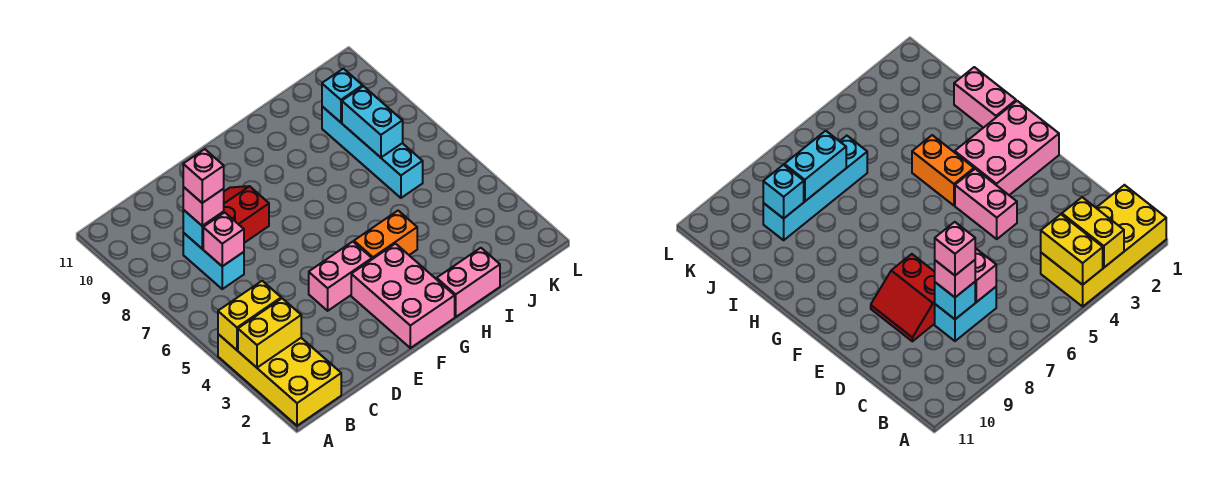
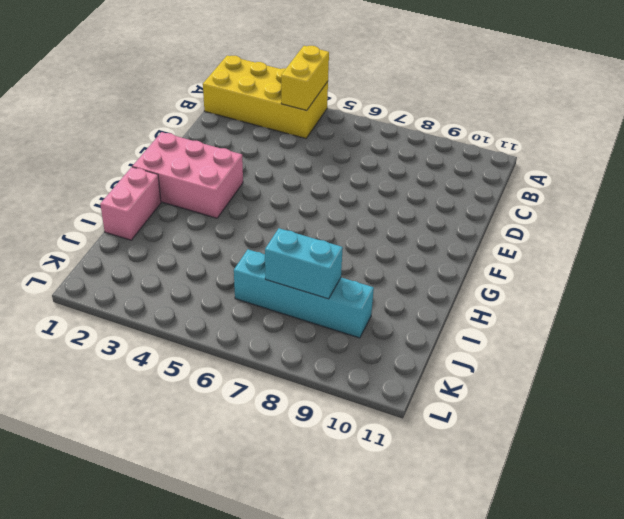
none -> cyan 1x2 brick [183,233,244,289]
none -> red 2x2 slope [223,186,269,243]
none -> pink 1x2 brick [309,242,372,311]

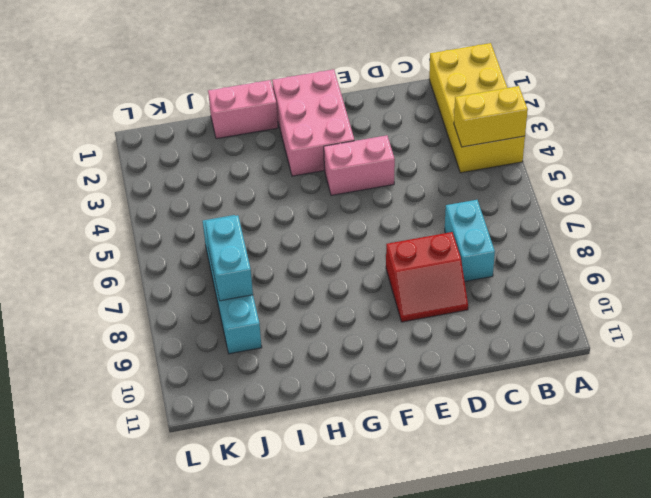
none -> orange 1x2 brick [354,211,417,259]
none -> yellow 1x2 brick [238,298,301,368]
none -> pink 1x1 brick [203,212,244,266]

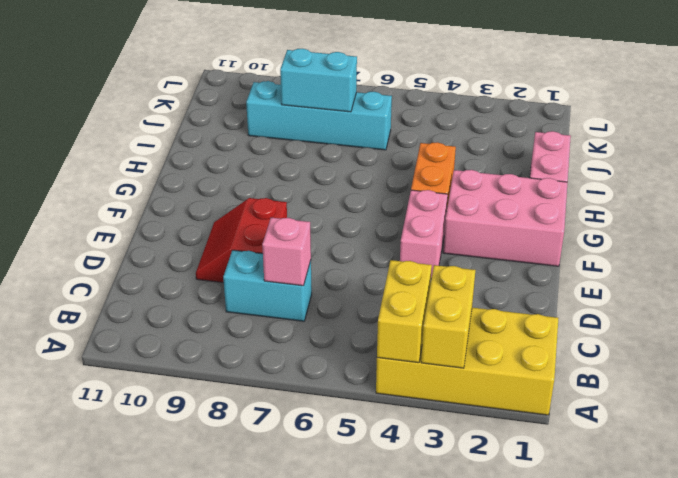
none -> cyan 1x1 brick [183,210,224,249]
none -> cyan 1x1 brick [322,69,362,122]
none -> pink 1x1 brick [183,187,224,226]

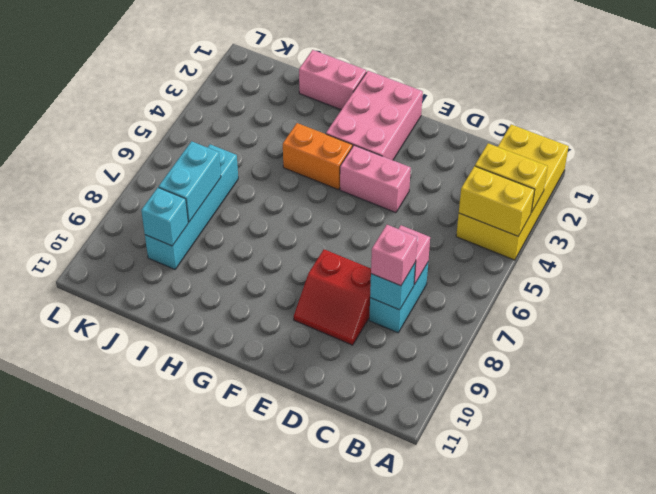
none -> pink 1x1 brick [183,149,224,203]

